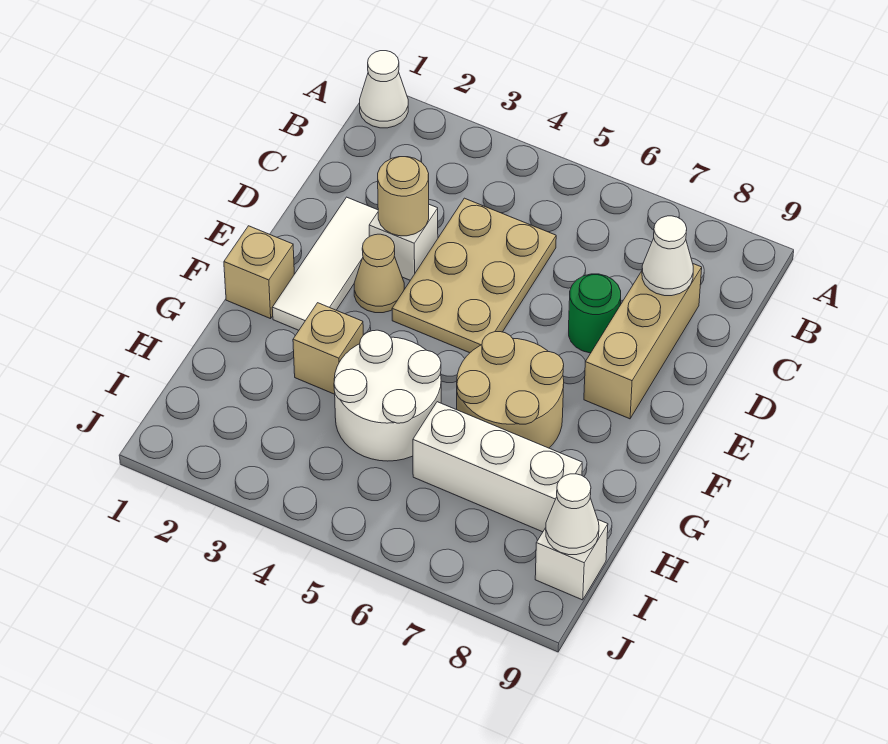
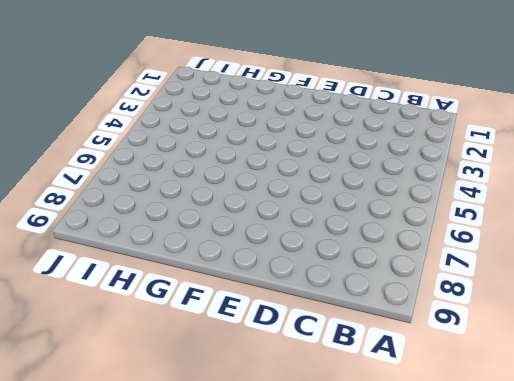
none -> white 1x1 cone [360,51,408,128]
none -> tan 2x3 plate [392,198,556,353]
none -> tan 1x3 brick [584,264,702,419]

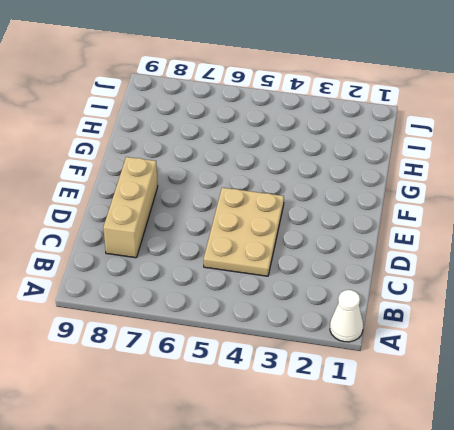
none -> white 1x3 tile [272,197,378,330]
none -> white 1x1 brick [369,205,438,280]
none -> green 1x1 round brick [569,274,621,353]

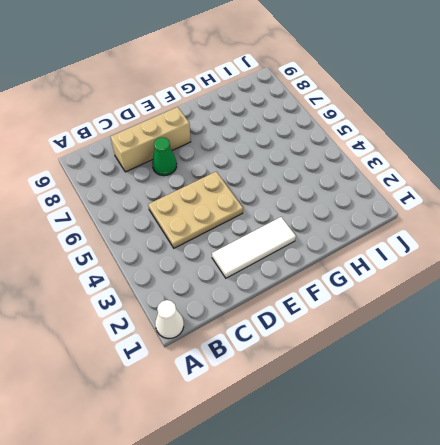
green 1x1 cone [152,137,177,176] -> green 1x1 round brick [569,274,621,353]
none -> white 1x1 brick [369,205,438,280]
none -> tan 1x1 cone [354,234,404,313]
none -> tan 1x1 brick [224,226,294,319]

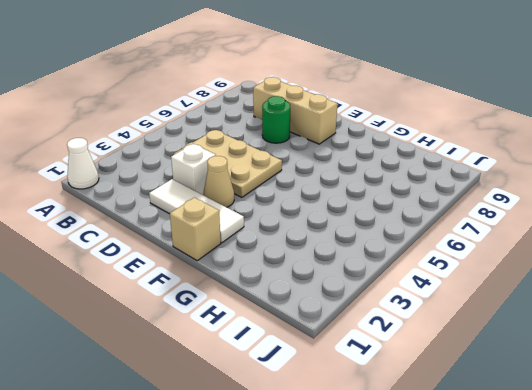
none -> tan 2x2 round brick [457,332,564,448]
none -> tan 1x1 brick [293,303,363,394]
none -> white 2x2 round brick [334,330,441,461]

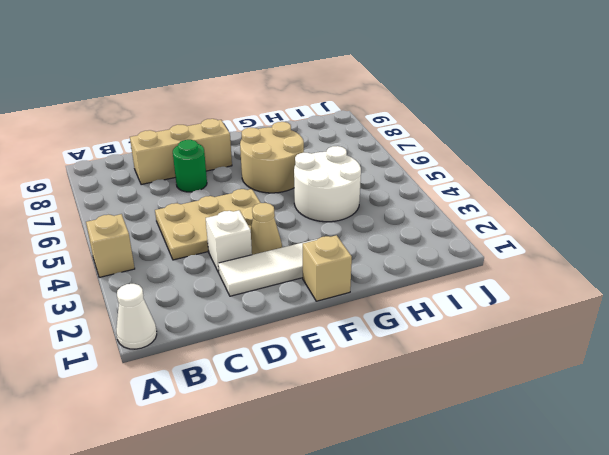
tan 1x1 brick [86,214,135,277] -> tan 1x1 brick moved to [293,303,363,394]
none -> white 1x3 brick [413,402,582,532]
none -> white 1x1 brick [535,520,608,600]
none -> white 1x1 cone [642,216,693,296]

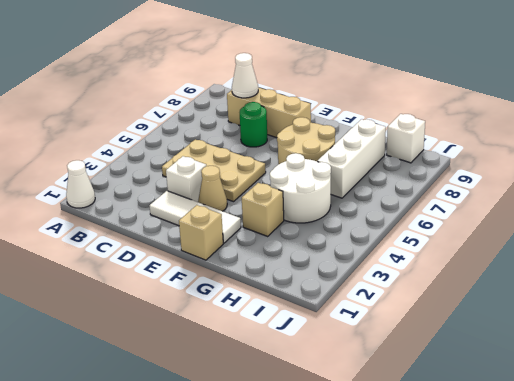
none -> tan 1x1 round brick [378,157,429,236]
none -> white 1x1 cone [546,474,599,555]

